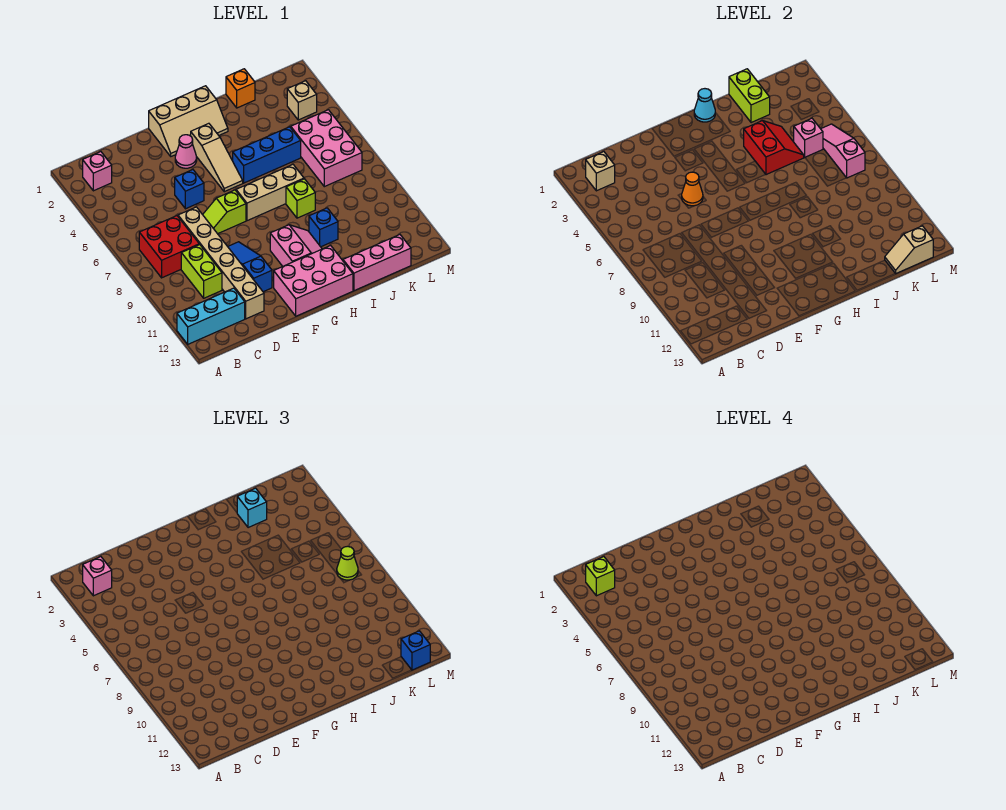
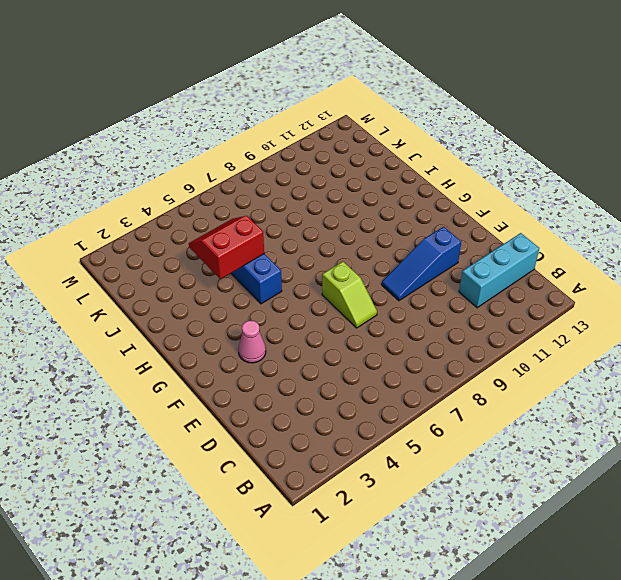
cyan 1x3 brick [459,233,539,308] -> cyan 1x3 brick turned to [177,288,245,344]
none -> pink 1x1 brick [83,152,112,191]
none -> red 2x2 brick [139,216,199,278]
none -> lime 1x2 brick [181,244,222,298]
none -> tan 1x6 brick [178,207,264,319]

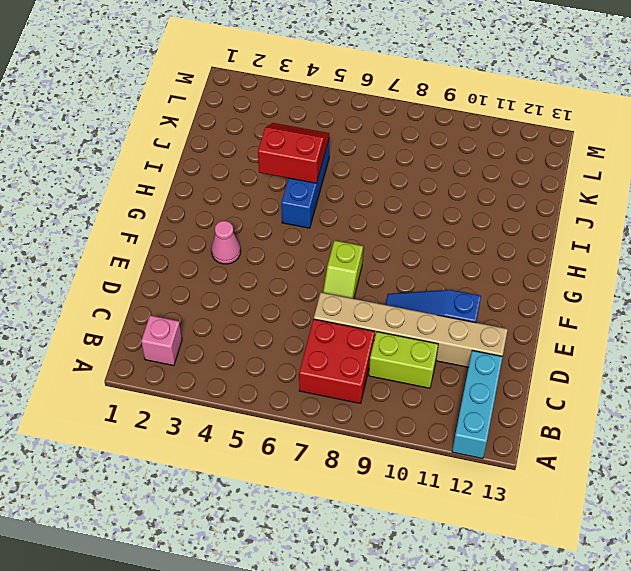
none -> blue 1x1 brick [175,170,204,209]
none -> tan 2x3 slope [149,86,228,156]
none -> pink 2x3 brick [274,246,353,316]
none -> tan 1x3 slope [191,123,243,192]

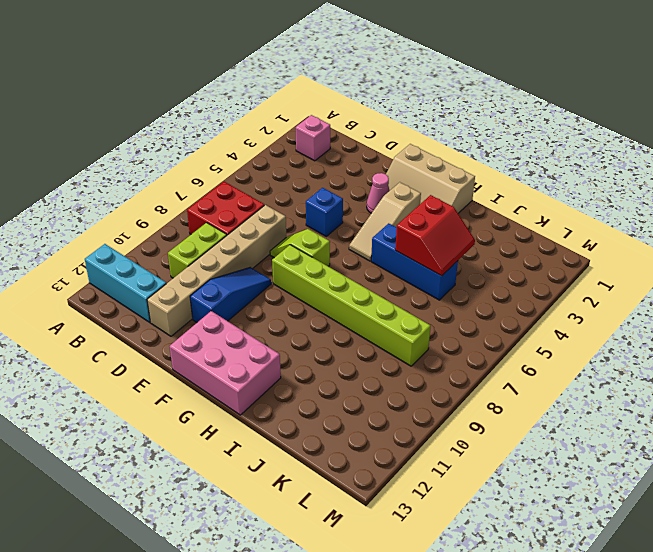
lime 1x6 brick [272,245,430,366] -> lime 1x1 brick [286,179,315,218]
none -> tan 1x3 brick [236,165,304,221]
none -> pink 2x2 slope [270,225,322,266]
none -> blue 1x1 brick [309,208,338,247]
none -> pink 1x3 brick [343,235,411,291]

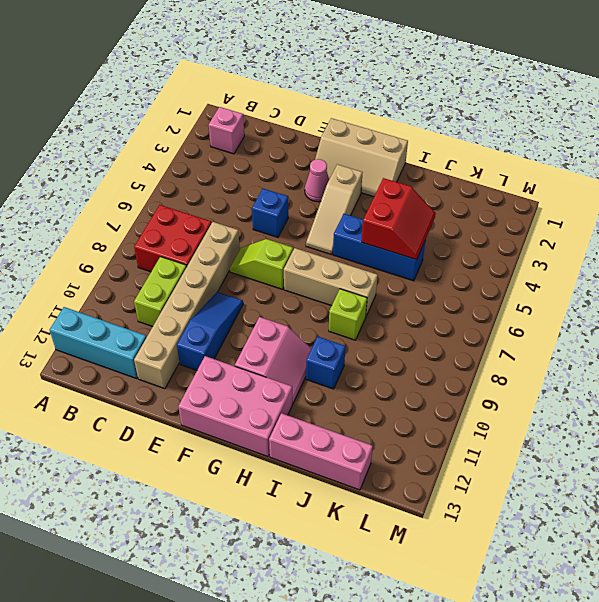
none -> orange 1x1 brick [226,69,255,108]
none -> pink 2x3 brick [291,110,362,187]
none -> tan 1x1 brick [287,81,317,120]
none -> tan 1x1 brick [586,152,615,191]

